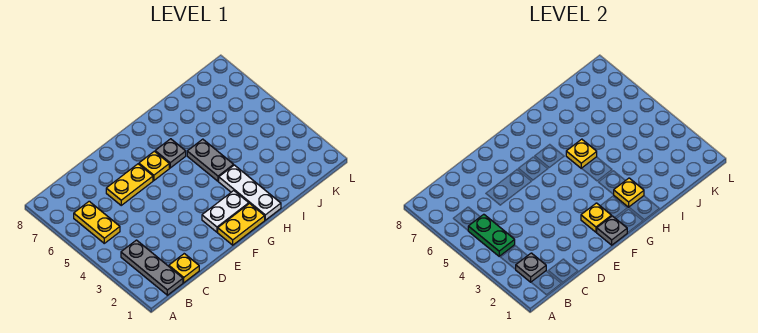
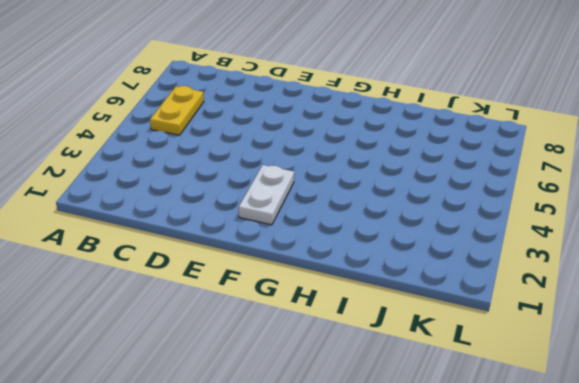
white 1x2 plate [239,165,294,225] -> white 1x2 plate turned to [202,191,249,232]
none -> grey 1x3 plate [121,240,183,295]
none -> yellow 1x1 plate [169,254,199,283]
none -> yellow 1x2 plate [106,164,153,205]

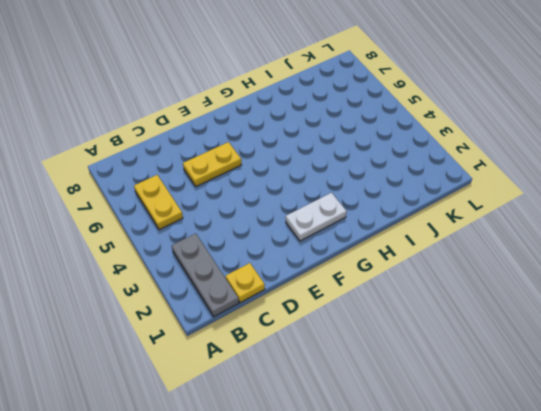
none -> yellow 1x2 plate [218,204,265,245]
none -> yellow 1x1 plate [139,151,169,180]
none -> grey 1x1 plate [155,139,186,168]

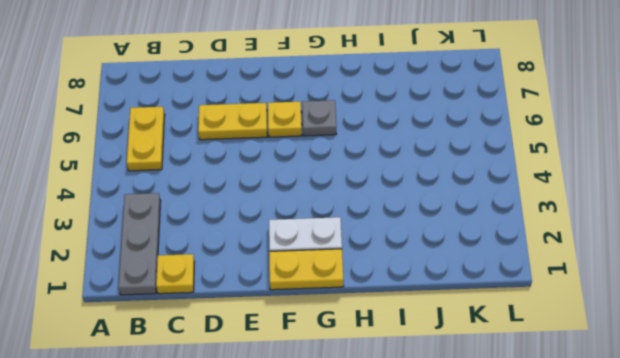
none -> white 1x3 plate [219,165,281,220]
none -> grey 1x2 plate [187,139,234,181]
none -> grey 1x1 plate [515,253,546,282]

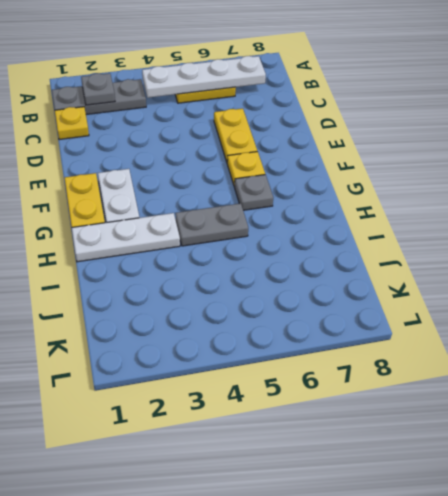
white 1x4 plate [142,56,266,98] -> green 1x2 plate [468,214,515,256]
none -> grey 1x1 plate [597,216,627,245]
none -> yellow 1x1 plate [581,203,612,232]
none -> yellow 1x1 plate [614,178,644,207]

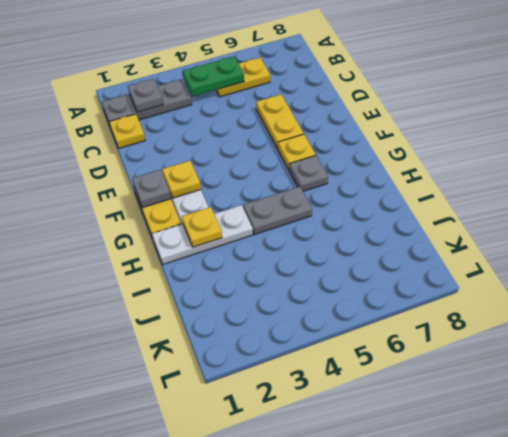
none -> yellow 1x1 plate [566,139,597,168]

